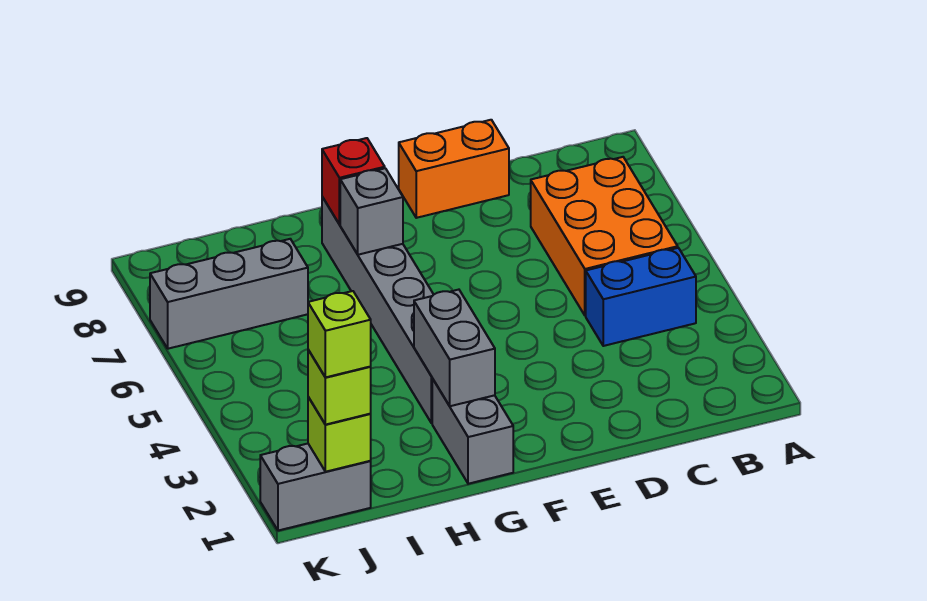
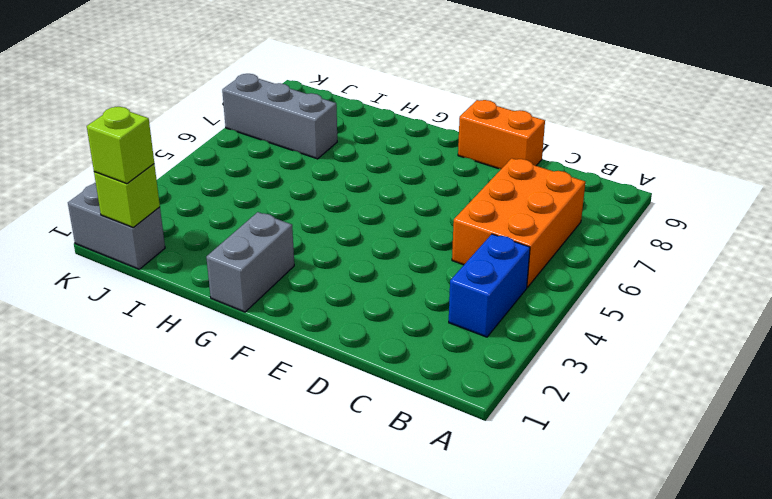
blue 1x2 brick [449,234,530,337] -> blue 1x2 brick turned to [586,248,696,346]
none -> grey 1x6 brick [322,197,434,423]
none -> grey 1x2 brick [414,290,495,406]
none -> grey 1x1 brick [340,168,403,255]

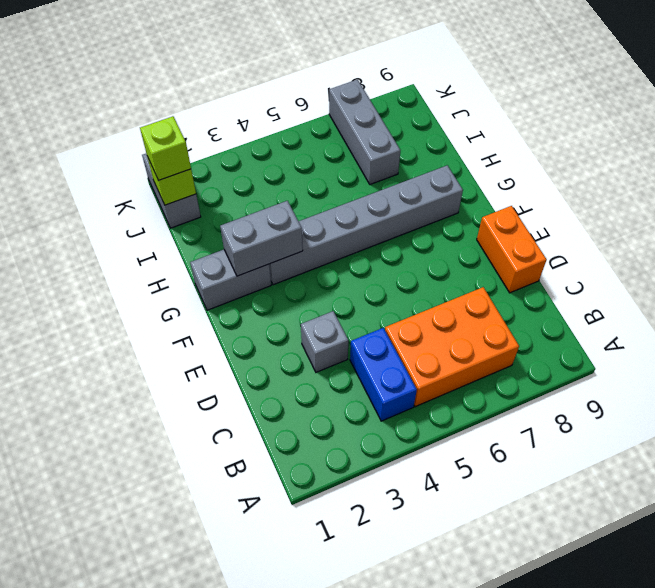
grey 1x1 brick [301,311,348,372] -> grey 1x1 brick moved to [340,168,403,255]
none -> red 1x1 brick [322,138,385,224]
none -> lime 1x1 brick [308,291,371,377]

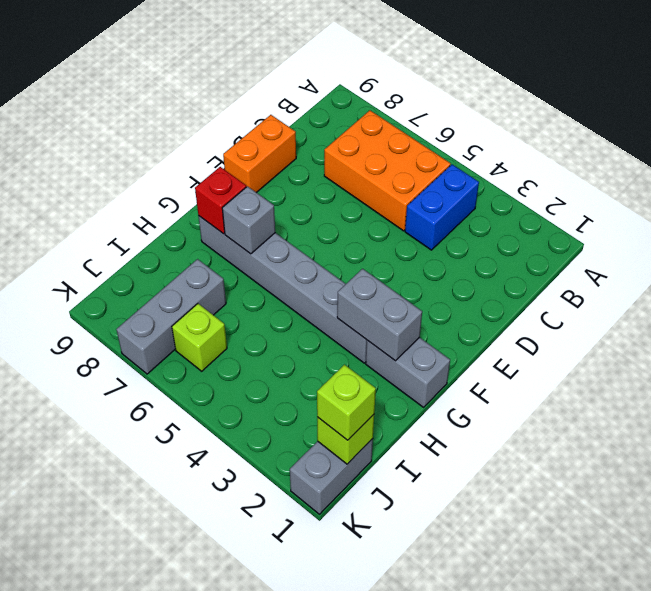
lime 1x1 brick [172,304,227,371] -> lime 1x1 brick moved to [308,291,371,377]

